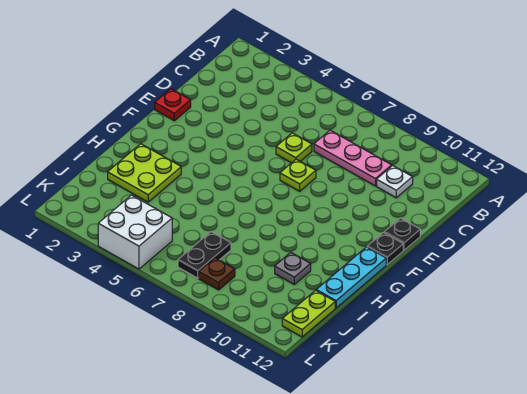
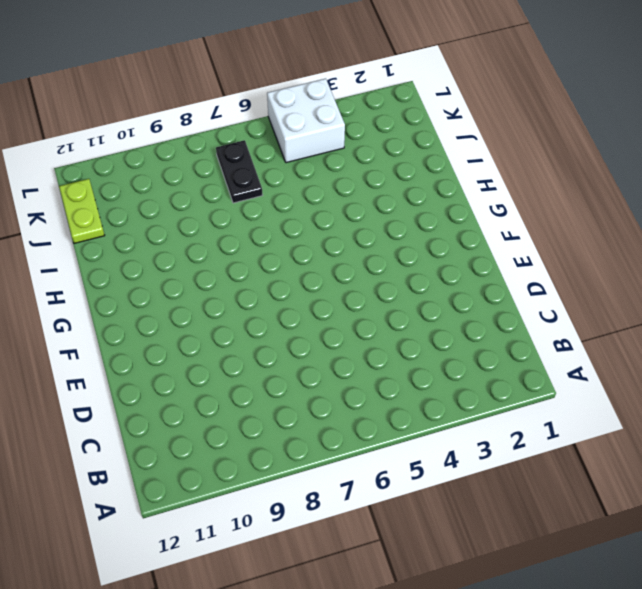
none -> pink 1x3 plate [314,130,392,186]
none -> white 1x1 plate [377,166,413,198]
none -> lime 1x1 plate [276,133,312,163]

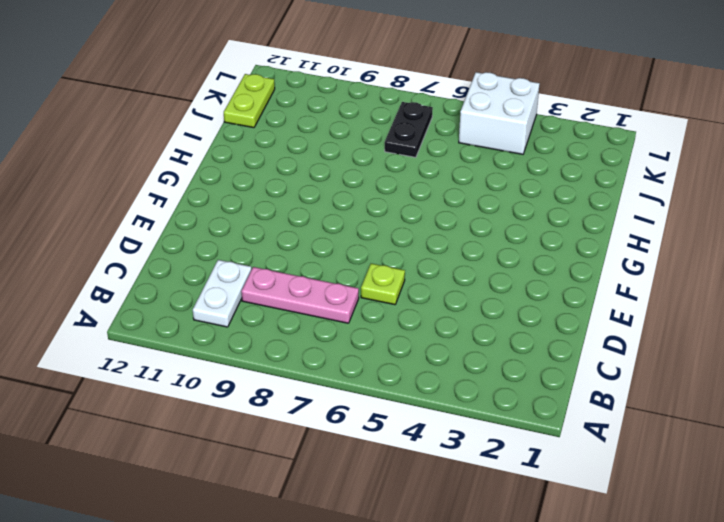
white 1x2 plate [193,260,252,327] -> white 1x1 plate [377,166,413,198]
none -> red 1x1 plate [155,89,191,121]
none -> lime 1x1 plate [280,159,316,191]
none -> black 1x1 plate [384,218,420,250]

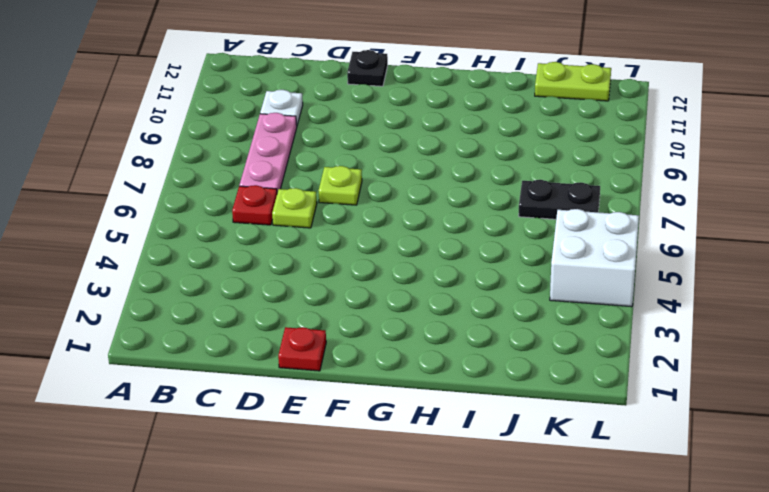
red 1x1 plate [232,185,277,225] -> none
none -> black 1x1 plate [367,233,403,265]
none -> cyan 1x3 plate [316,247,386,308]
none -> lime 2x2 plate [108,144,181,202]

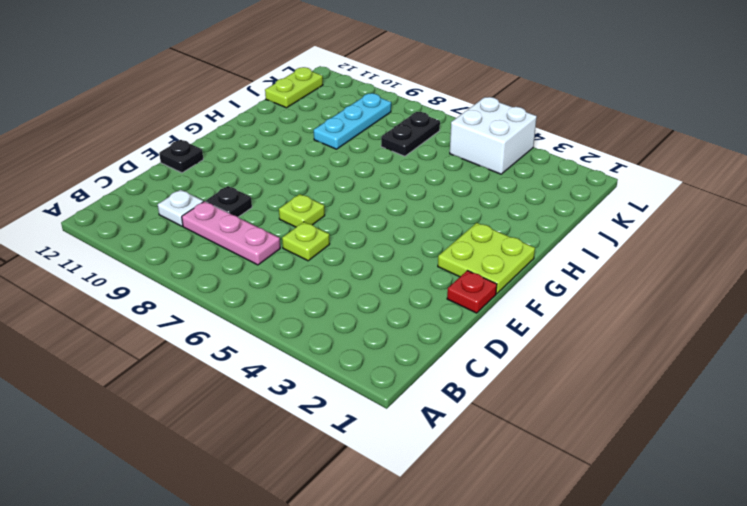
black 1x1 plate [206,186,252,217] -> black 1x1 plate moved to [367,233,403,265]
lime 2x2 plate [438,223,535,294] -> lime 2x2 plate moved to [108,144,181,202]
cyan 1x3 plate [314,93,391,149] -> cyan 1x3 plate moved to [316,247,386,308]
none -> grey 1x1 plate [275,252,311,284]
none -> brown 1x1 plate [199,258,235,290]

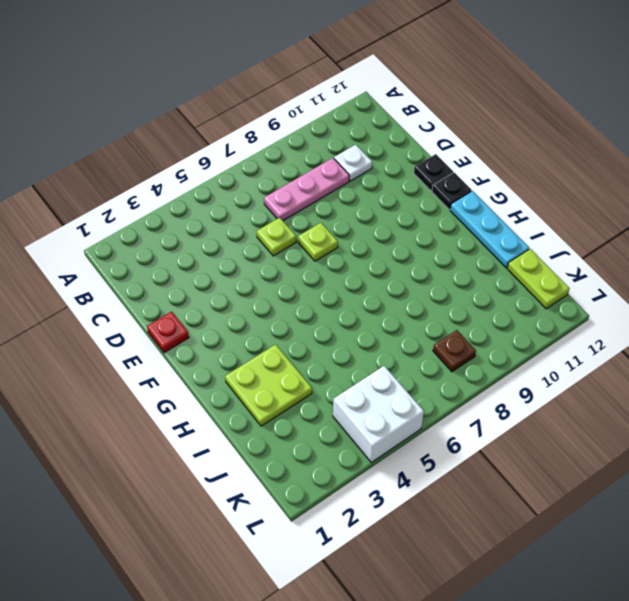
none -> grey 1x1 plate [275,252,311,284]
none -> black 1x2 plate [178,232,231,278]

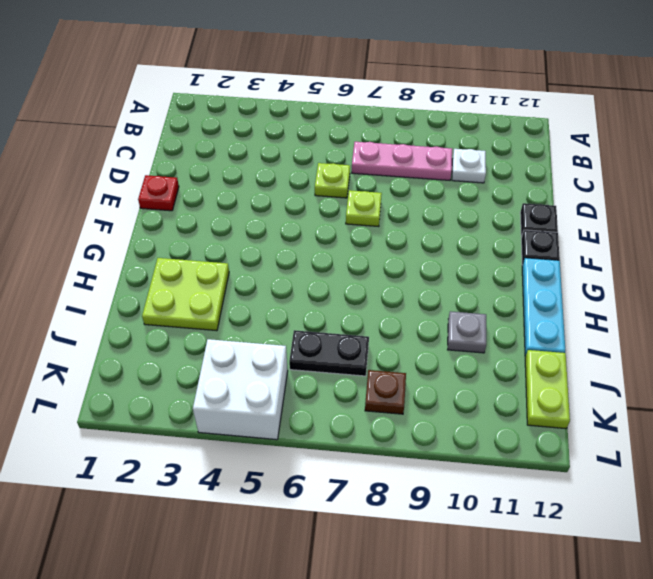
black 1x2 plate [289,330,369,376] -> black 1x2 plate turned to [178,232,231,278]

